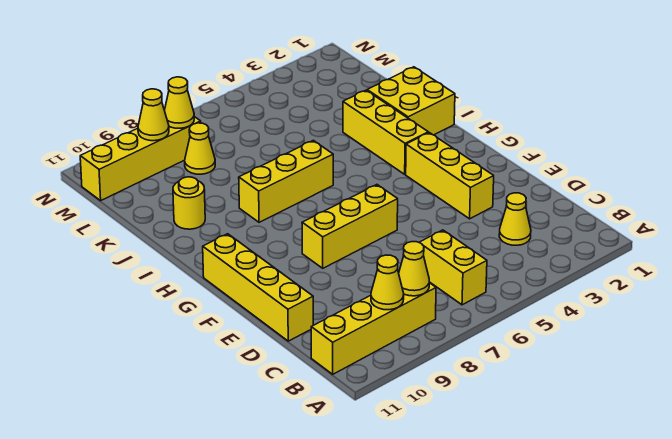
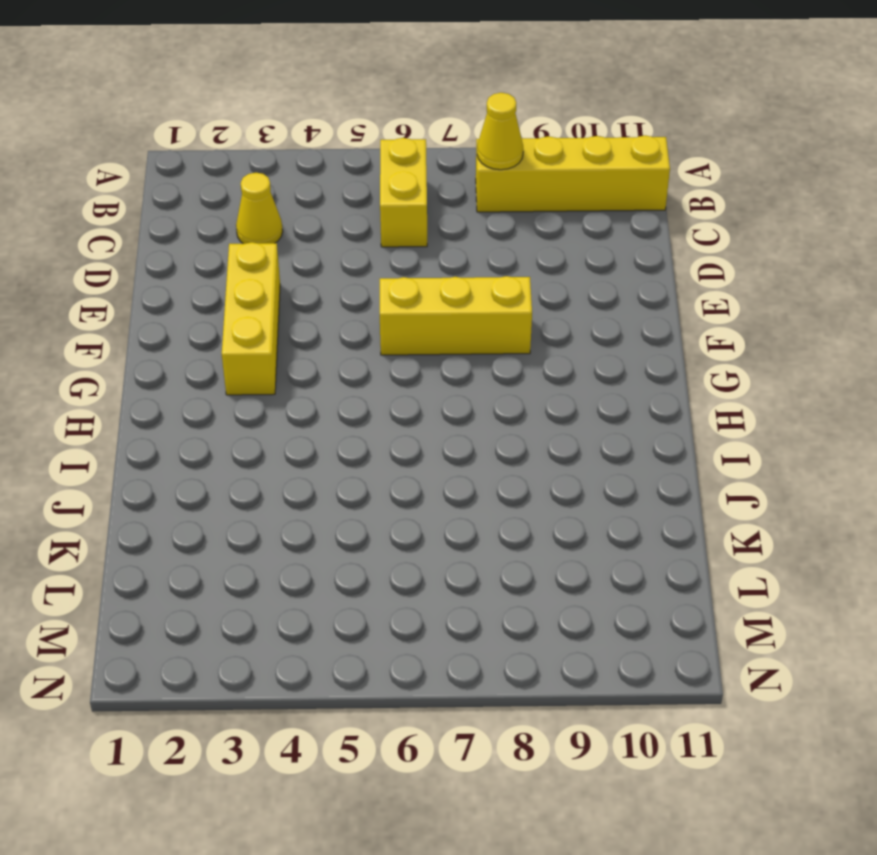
none -> yellow 1x4 brick [203,234,313,341]
none -> yellow 1x3 brick [343,90,428,174]
none -> yellow 2x2 brick [367,67,455,135]

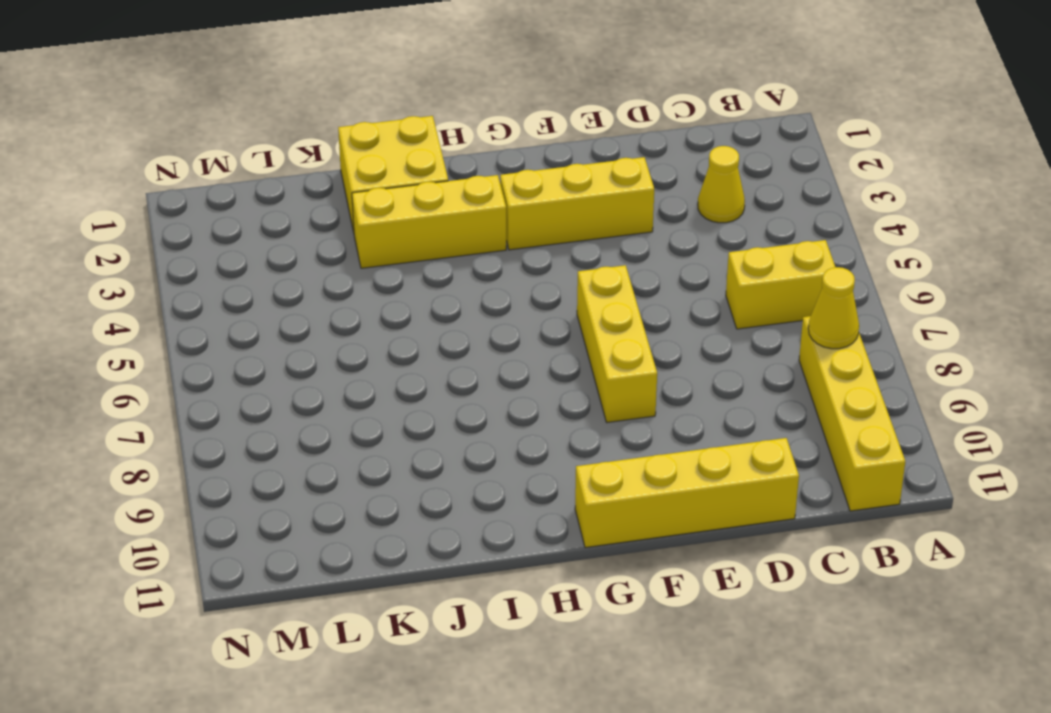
none -> yellow 1x3 brick [239,140,333,222]
none -> yellow 1x1 round brick [173,177,205,229]
none -> yellow 1x1 cone [185,123,215,174]

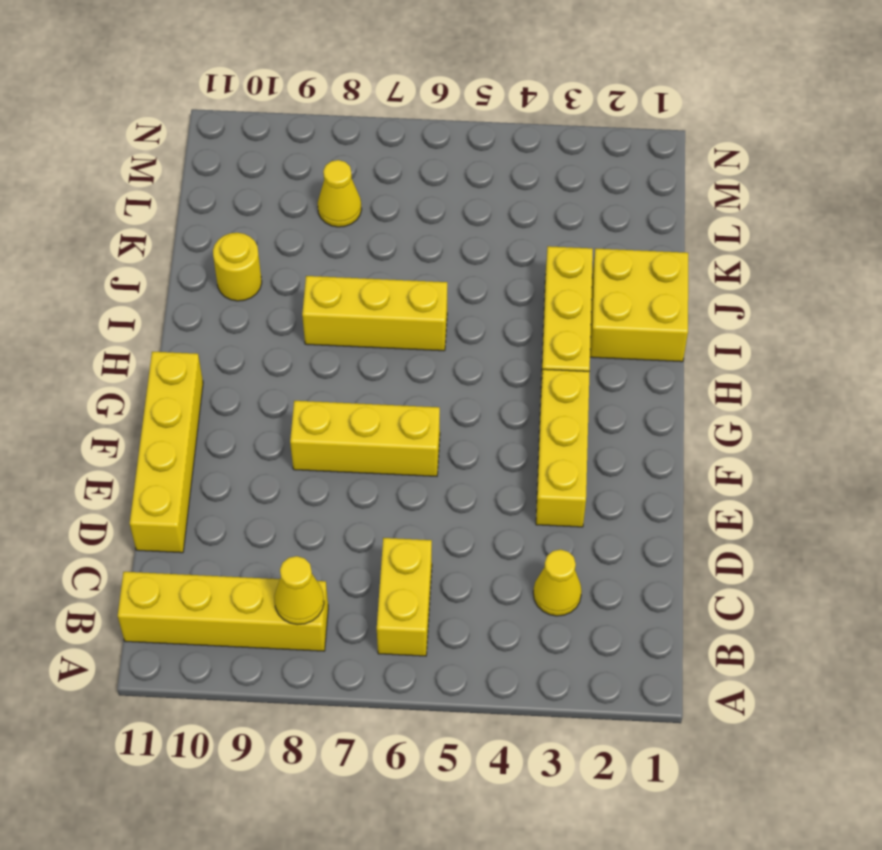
none -> yellow 1x4 brick [80,117,201,201]
none -> yellow 1x1 cone [371,255,404,310]
none -> yellow 1x1 cone [164,77,194,128]

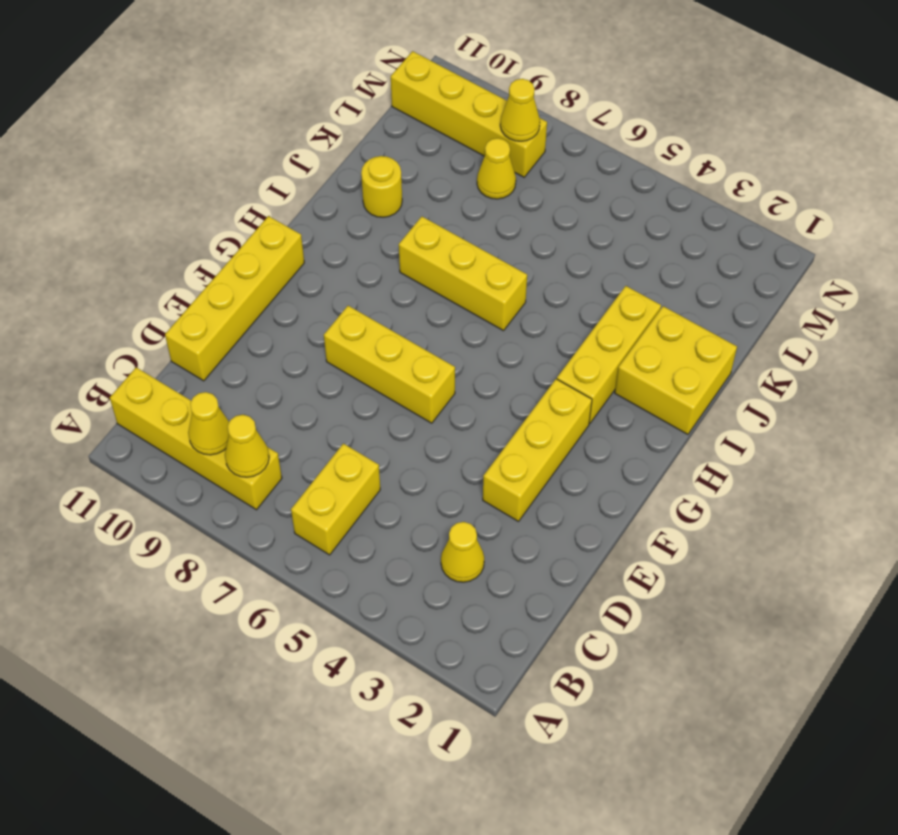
none -> yellow 1x1 cone [138,89,169,141]

